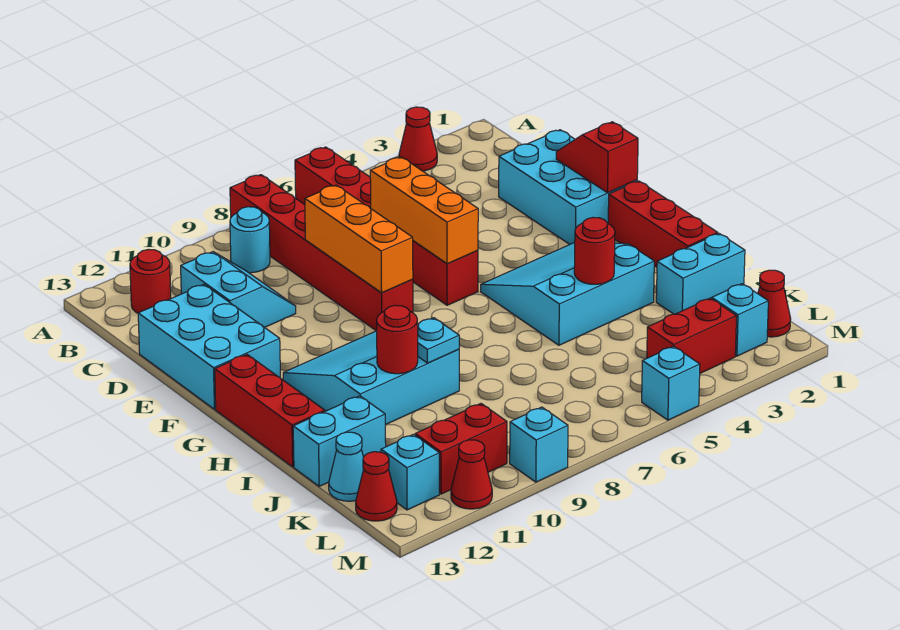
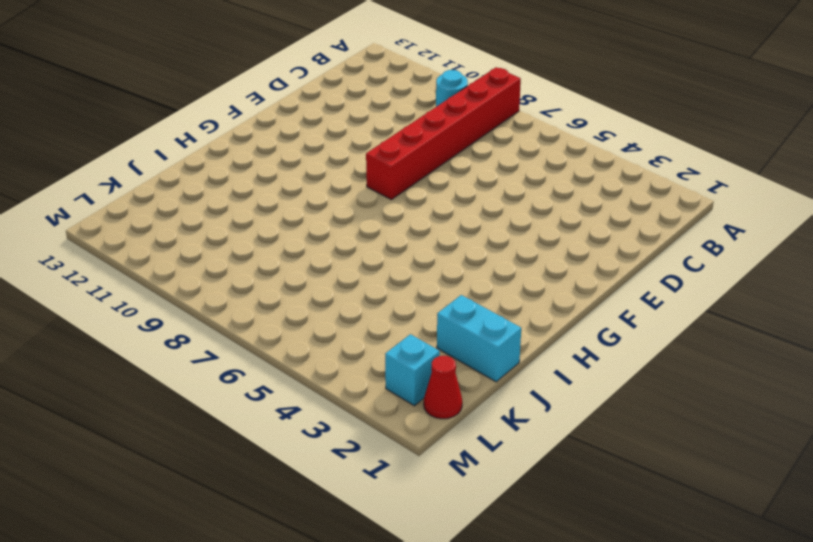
none -> red 1x1 cone [399,107,437,171]
none -> red 1x6 brick [295,147,478,305]
none -> red 1x1 round brick [130,249,171,313]
none -> cyan 2x2 slope [181,252,296,327]

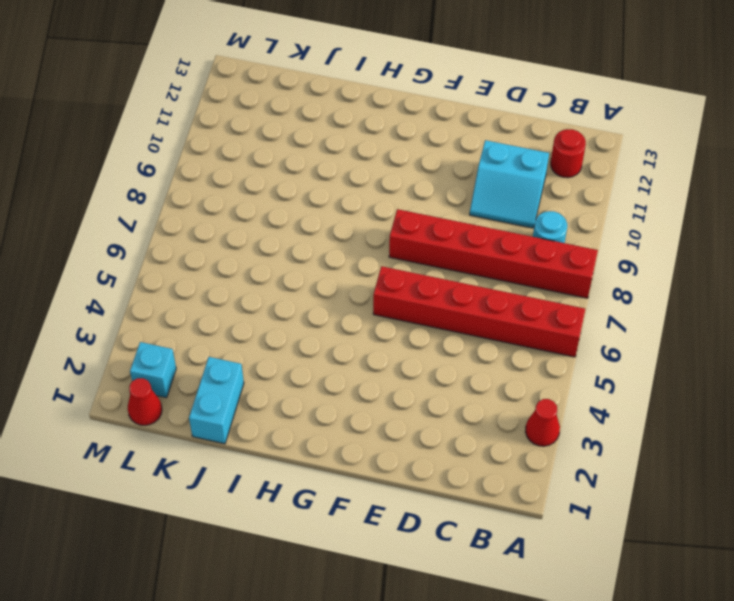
none -> cyan 2x3 brick [499,130,637,244]
none -> cyan 2x3 brick [138,284,280,409]
none -> red 1x3 brick [608,181,718,267]
none -> cyan 3x3 slope [481,242,654,345]

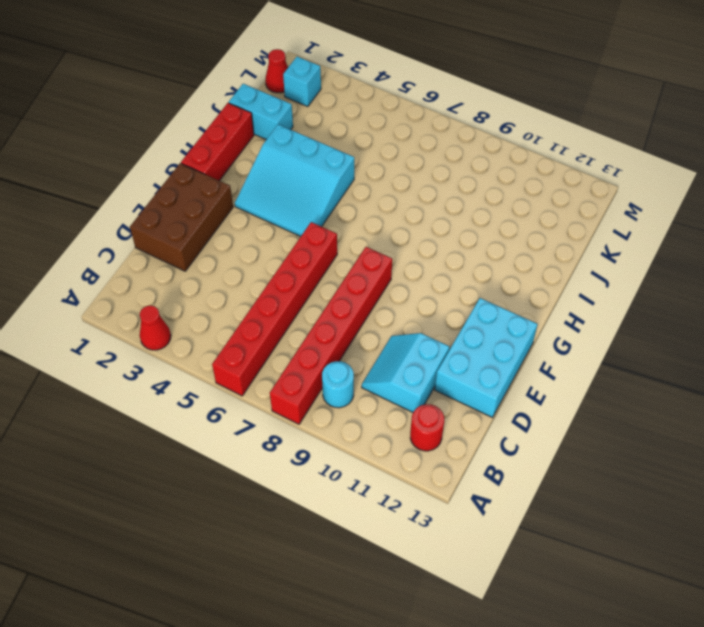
brown 2x3 brick [130,163,233,271] -> cyan 2x3 brick [499,130,637,244]
none -> cyan 3x3 slope [283,331,459,425]
none -> red 1x3 brick [215,355,325,467]
none -> cyan 1x2 brick [293,396,386,486]
none -> cyan 1x1 cone [329,432,364,501]

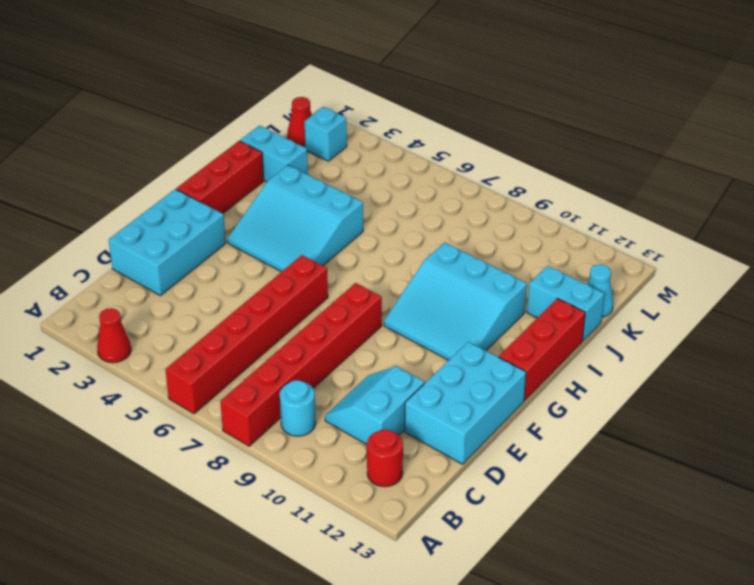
none -> red 1x2 brick [647,298,737,373]
none -> red 1x2 brick [415,404,507,494]
none -> cyan 1x1 brick [381,434,439,510]
none -> red 1x1 cone [356,452,397,521]

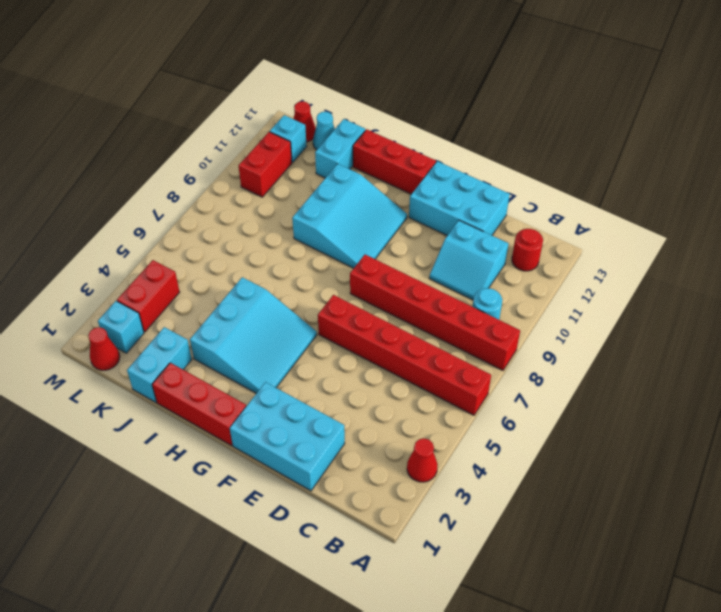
none -> cyan 1x1 brick [642,346,700,420]
none -> cyan 1x1 brick [510,407,568,482]
none -> red 1x1 cone [451,440,492,509]
none -> orange 1x3 brick [370,157,478,264]

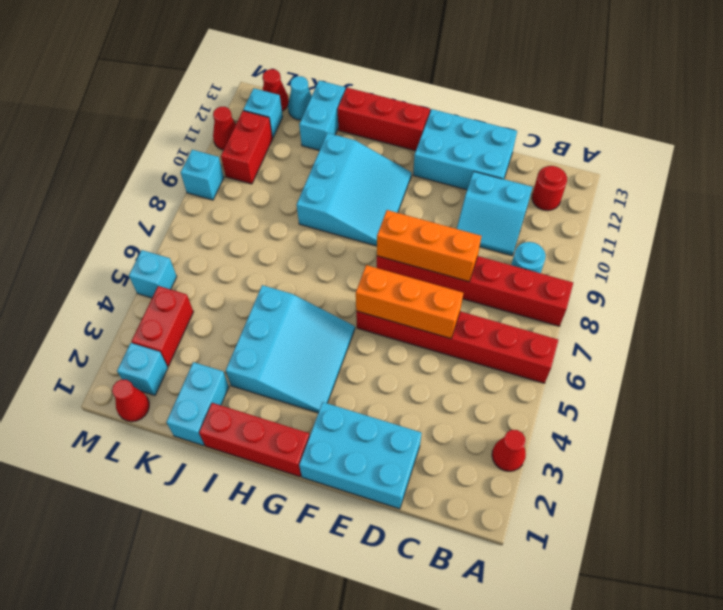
none -> red 1x2 slope [556,122,638,193]
none -> red 1x1 round brick [574,217,615,284]
none -> cyan 1x1 plate [418,318,459,363]
none -> red 1x1 round brick [377,305,418,374]

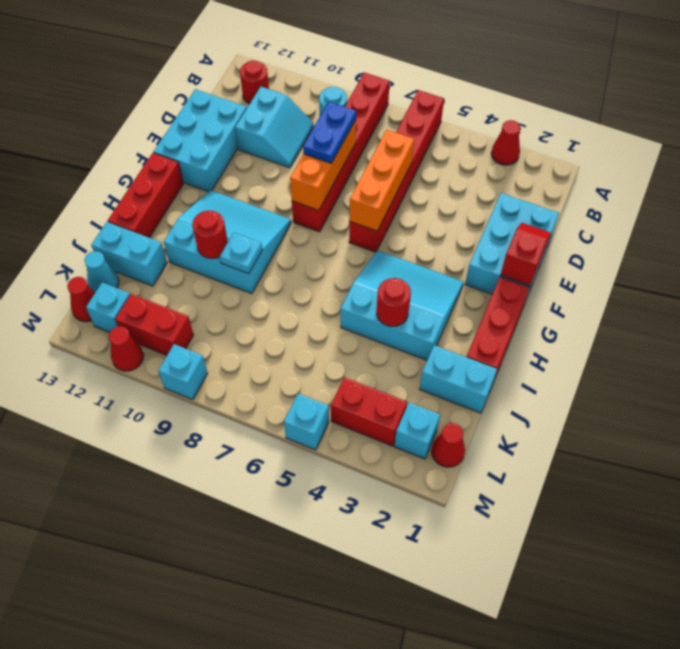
blue 1x2 plate [303,102,356,163] -> none

